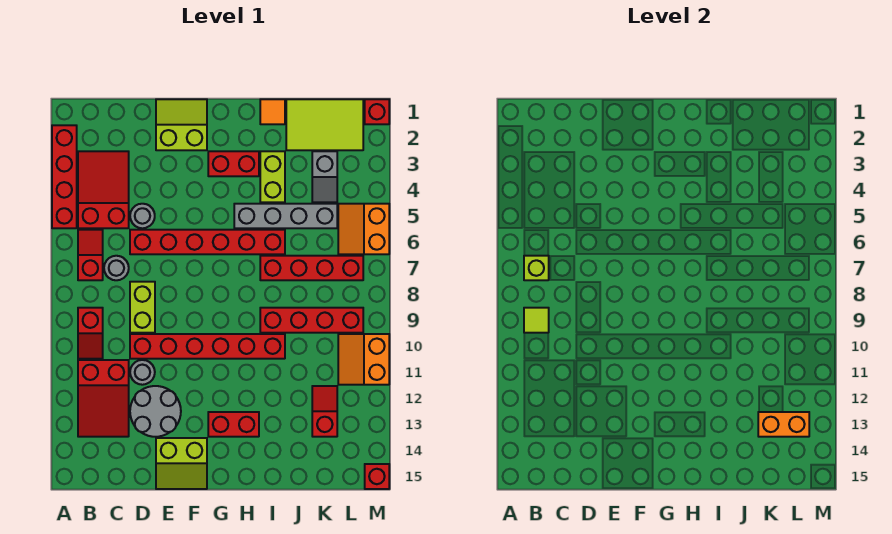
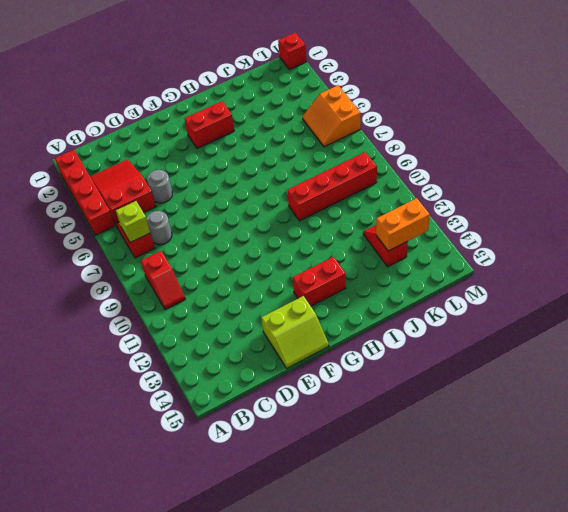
none -> red 2x3 slope [78,360,129,437]
none -> red 1x6 brick [130,230,285,254]
none -> lime 1x2 brick [130,282,155,333]
none -> red 1x6 brick [130,334,285,359]

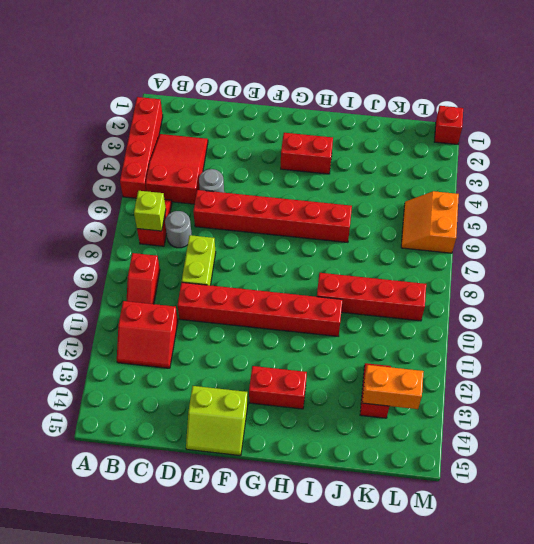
red 2x2 slope [117,301,178,368] -> red 2x3 slope [78,360,129,437]
none -> grey 1x1 round brick [130,360,155,385]
none -> grey 2x2 round brick [130,386,181,437]
none -> lime 2x2 slope [156,99,207,150]
none -> grey 1x4 brick [234,204,337,228]

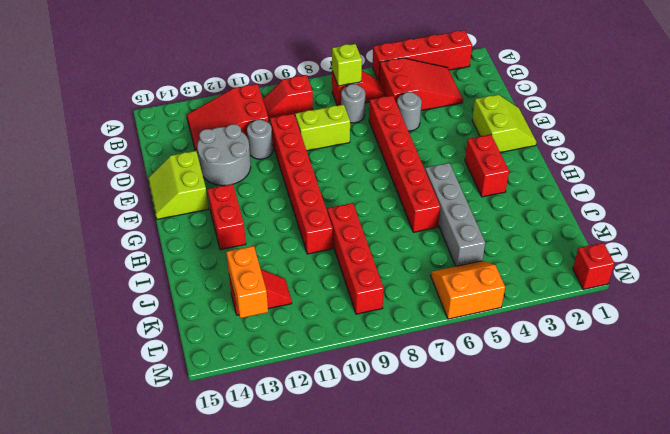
none -> orange 1x1 tile [260,99,285,124]
none -> lime 1x2 brick [260,151,285,202]
none -> red 1x4 brick [260,256,363,280]
none -> lime 2x3 tile [286,99,363,150]

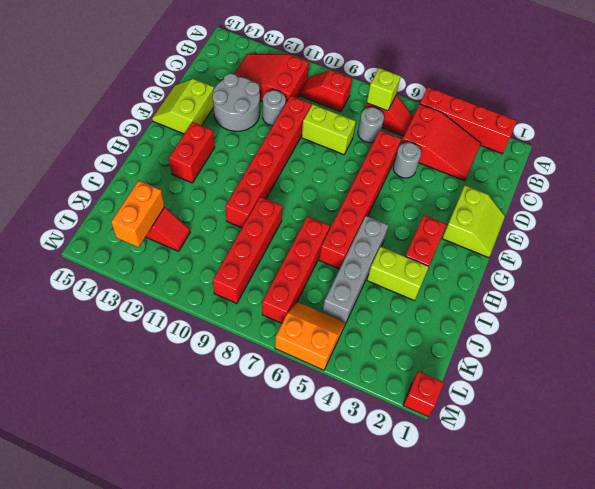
none -> orange 1x1 tile [260,99,285,124]
none -> lime 2x3 tile [286,99,363,150]
none -> grey 1x2 slope [312,151,337,202]
none -> orange 2x2 slope [338,334,389,385]

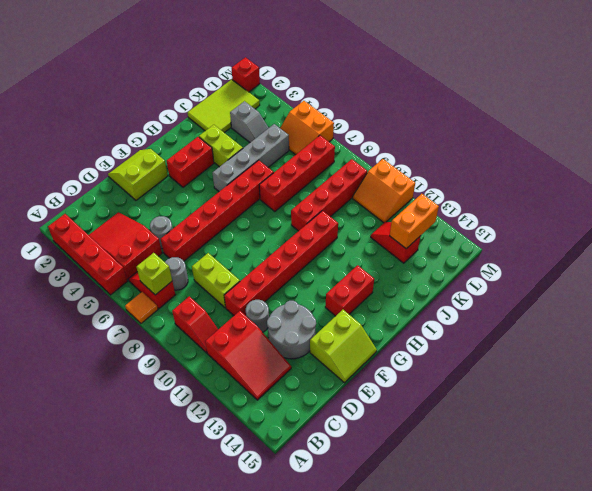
orange 1x1 tile [125,292,158,323] -> orange 1x1 tile moved to [260,99,285,124]
none -> red 1x1 brick [365,464,389,489]
none -> lime 1x1 tile [524,308,549,333]

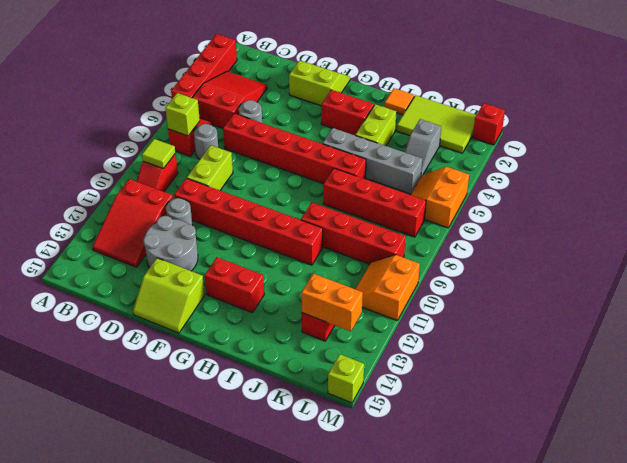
lime 1x1 brick [328,354,364,403] -> red 1x1 brick [365,464,389,489]

